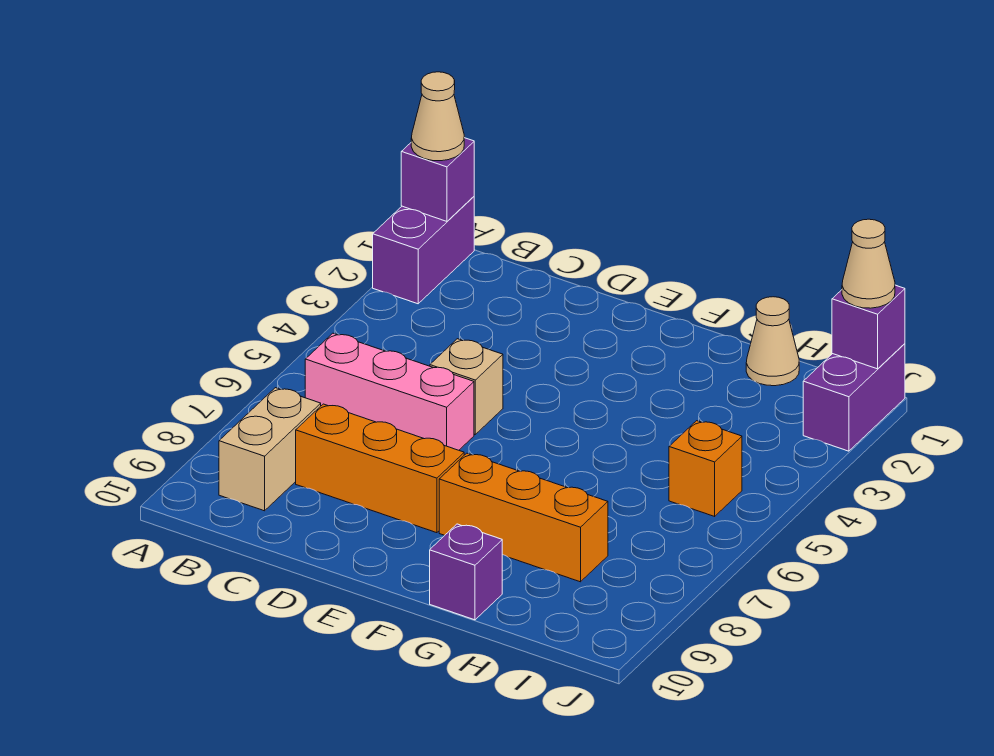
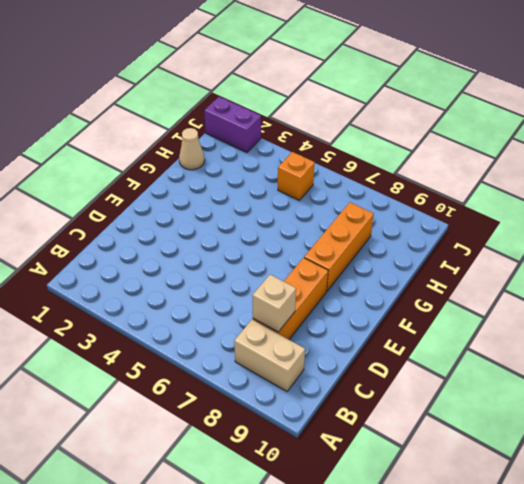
tan 1x1 brick [252,275,296,332] -> tan 1x1 brick moved to [430,339,503,434]
none -> purple 1x2 brick [373,197,474,304]
none -> pink 1x3 brick [305,333,474,450]
none -> purple 1x1 brick [430,524,502,620]

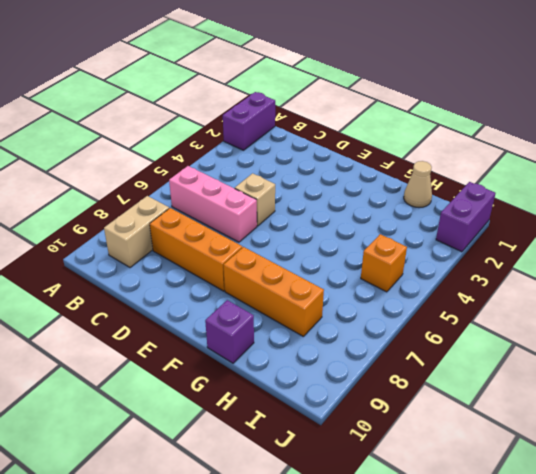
none -> purple 1x1 brick [401,138,474,221]
none -> purple 1x1 brick [832,285,905,369]
none -> tan 1x1 cone [411,72,464,161]

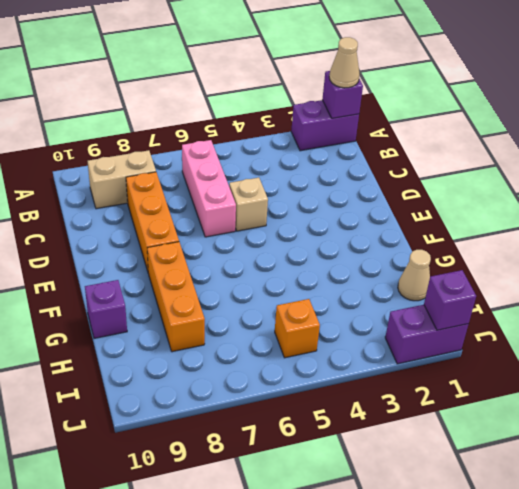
none -> tan 1x1 cone [842,219,895,308]

